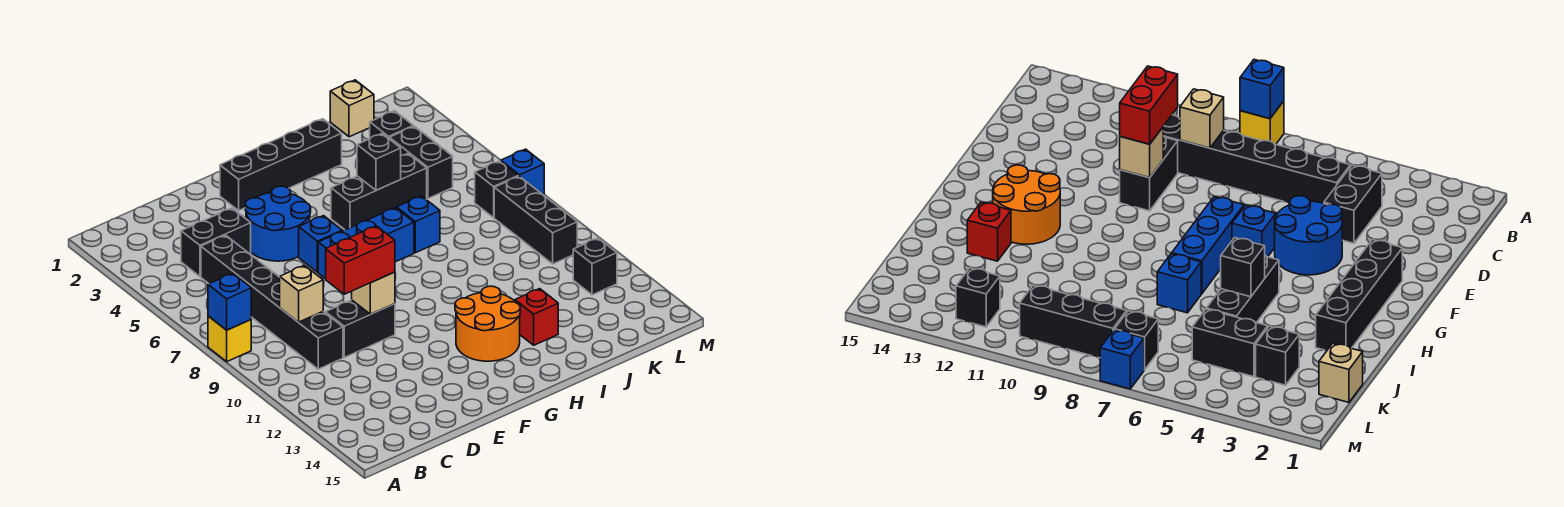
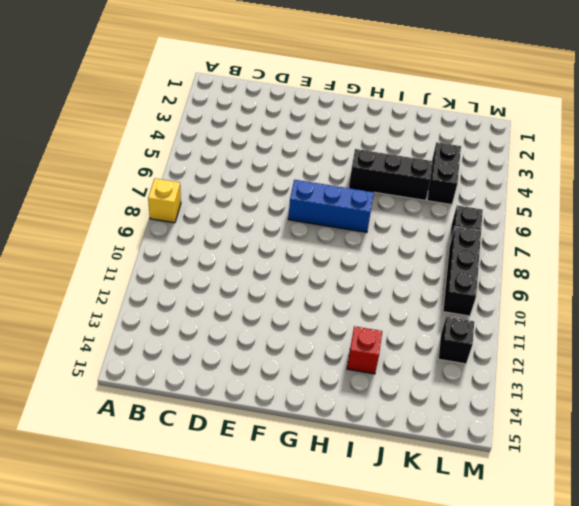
none -> black 1x2 brick [181,208,251,276]
none -> black 1x6 brick [201,235,343,369]
none -> black 1x2 brick [326,300,395,357]

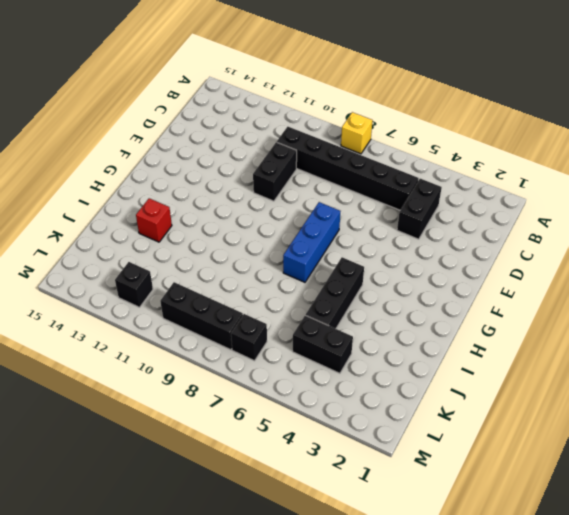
none -> blue 2x2 round brick [245,186,311,261]
none -> black 1x4 brick [220,119,342,210]
none -> blue 1x1 brick [299,216,342,272]

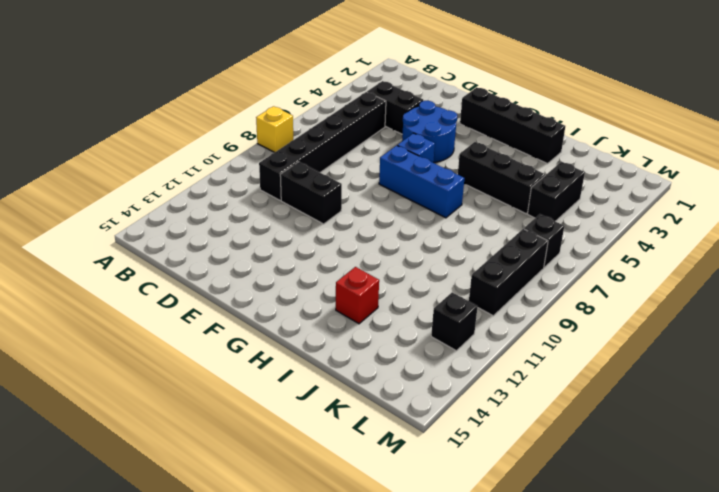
none -> orange 2x2 round brick [455,286,520,361]
none -> blue 1x1 brick [397,196,440,253]
none -> tan 1x1 brick [330,80,374,137]

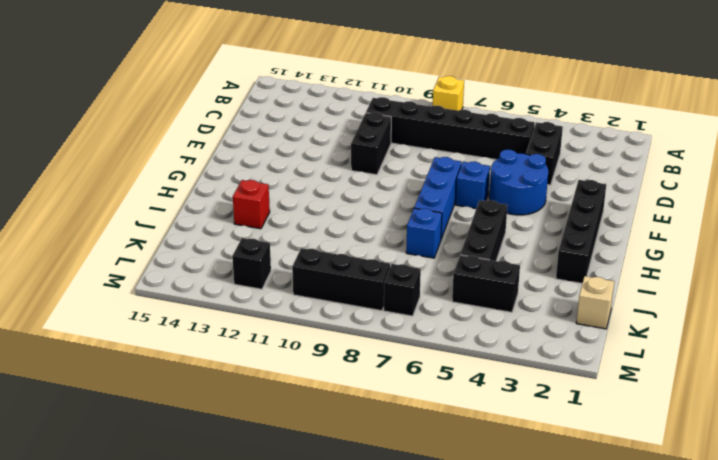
none -> orange 2x2 round brick [455,286,520,361]
none -> black 1x1 brick [370,111,413,139]
none -> blue 1x1 brick [501,149,544,195]

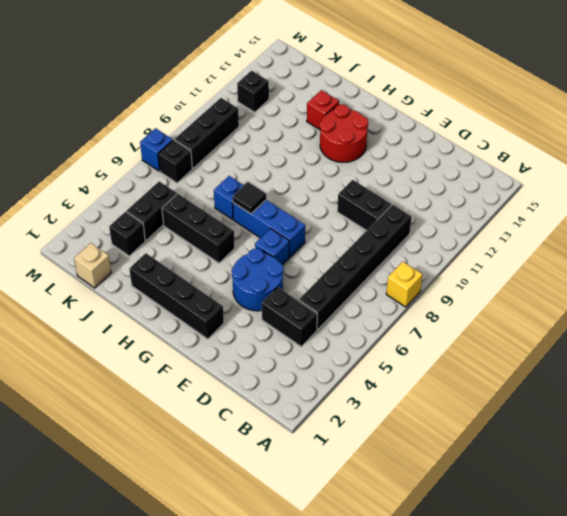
red 2x2 round brick [320,105,368,162] -> orange 2x2 round brick [455,286,520,361]
black 1x1 tile [232,182,266,214] -> none
none -> blue 1x1 brick [208,273,251,330]
none -> tan 1x1 brick [280,265,323,322]
none -> tan 1x1 brick [352,272,395,314]

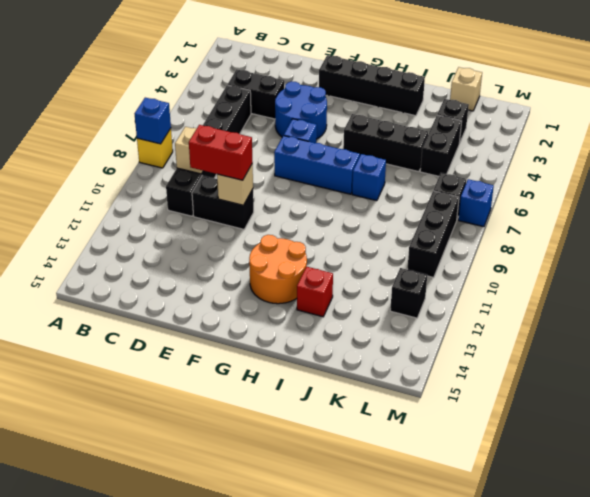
none -> black 1x1 brick [357,134,401,190]

